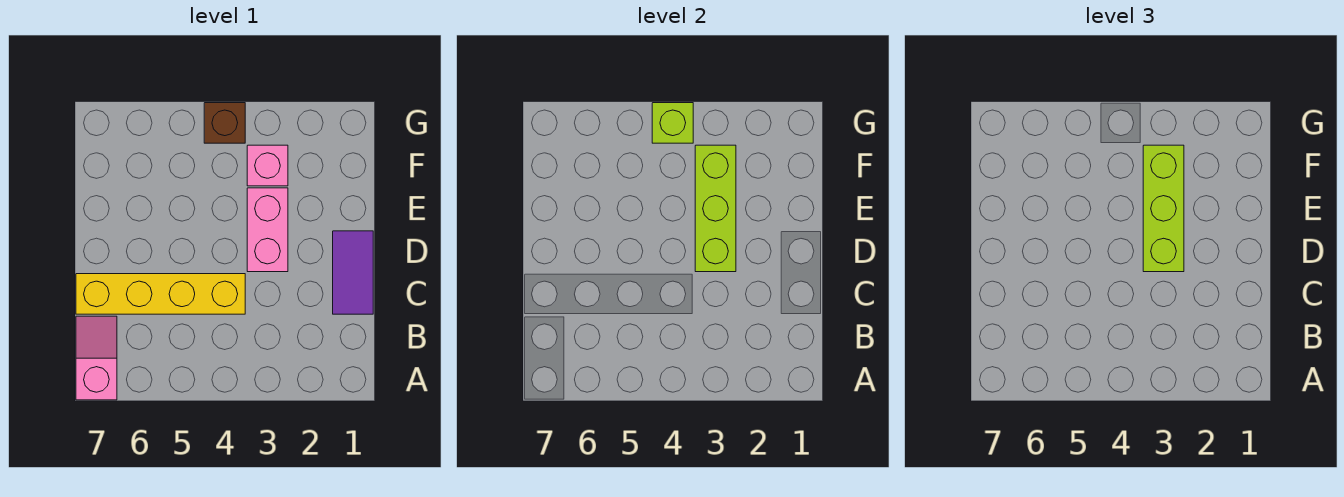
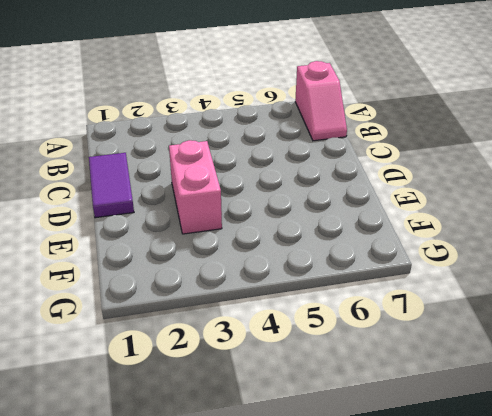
none -> yellow 1x4 brick [76,274,245,314]
none -> pink 1x1 brick [247,145,288,186]

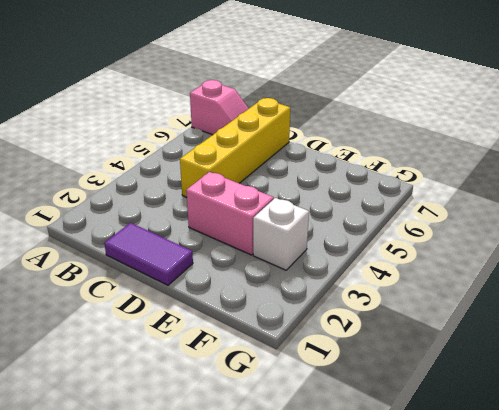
white 1x1 brick [253,198,309,270] -> pink 1x1 brick [247,145,288,186]
none -> brown 1x1 brick [204,103,245,143]
none -> lime 1x3 brick [695,145,736,272]

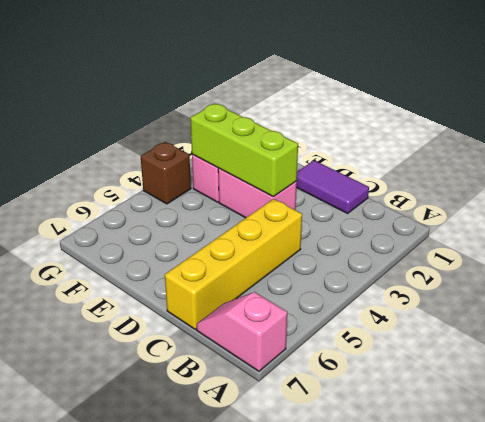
none -> lime 1x1 brick [652,103,693,143]
none -> lime 1x3 brick [1143,145,1184,272]

